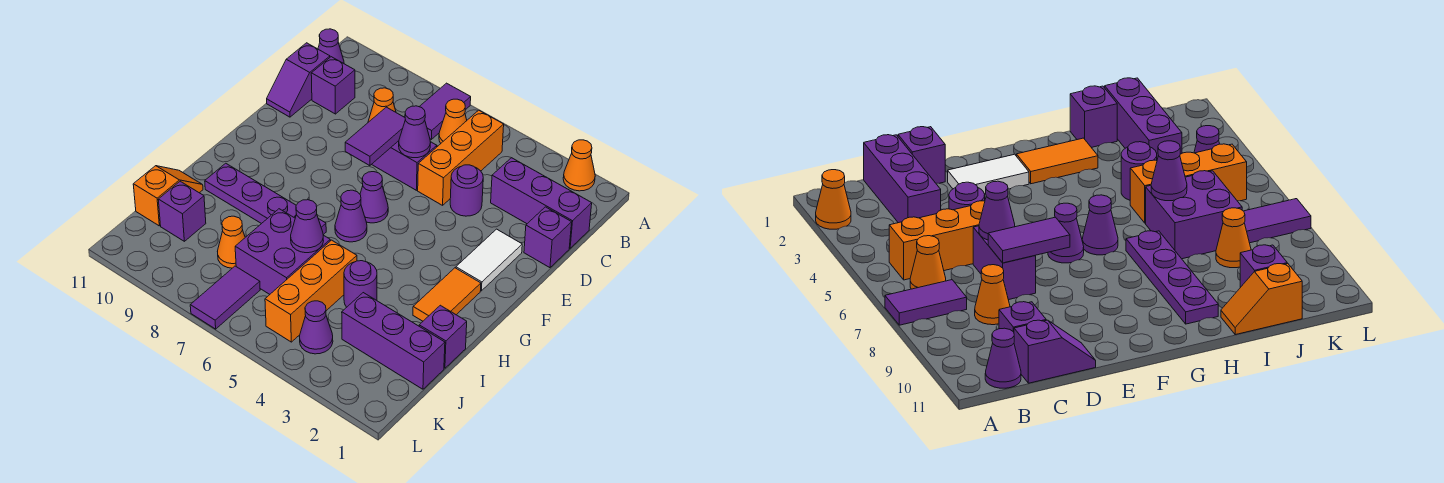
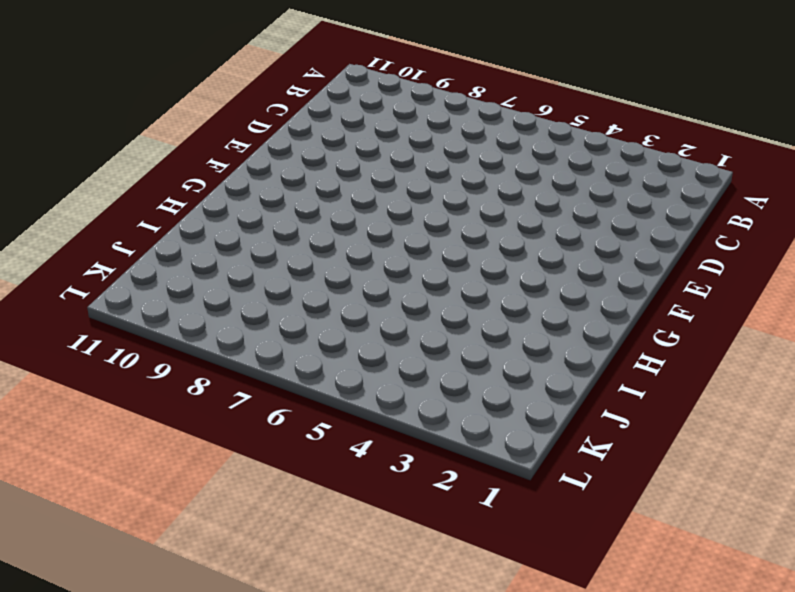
none -> orange 1x1 cone [563,140,595,191]
none -> purple 1x2 tile [419,83,471,139]
none -> orange 1x3 brick [418,110,504,205]
none -> orange 1x1 cone [439,99,467,143]

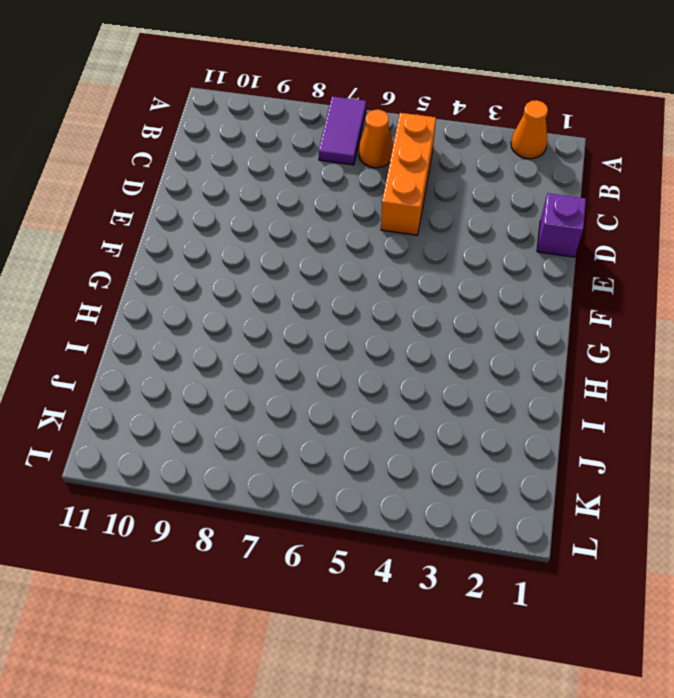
none -> purple 1x1 cone [318,29,344,63]
none -> purple 1x3 brick [491,158,592,248]
none -> orange 1x1 cone [368,88,396,122]
none -> purple 1x1 brick [311,57,355,114]

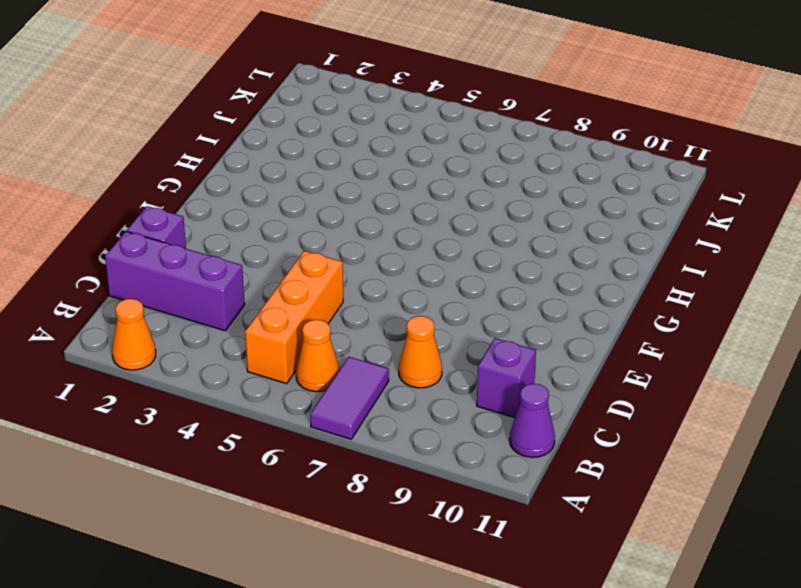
none -> purple 1x2 slope [267,43,330,117]
none -> purple 1x1 round brick [450,165,483,216]
none -> purple 1x2 brick [371,141,437,190]
none -> white 1x2 tile [456,229,522,291]

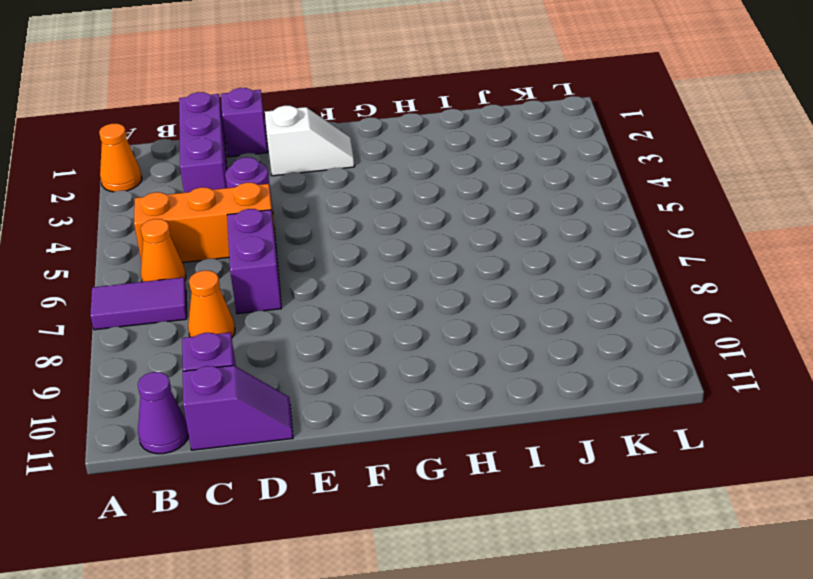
white 1x2 slope [265,106,355,176] -> white 1x2 tile [456,229,522,291]
none -> purple 1x1 cone [360,172,388,223]
none -> orange 1x2 tile [413,268,481,321]
none -> purple 1x1 cone [335,190,367,242]
none -> purple 1x4 plate [205,163,326,235]

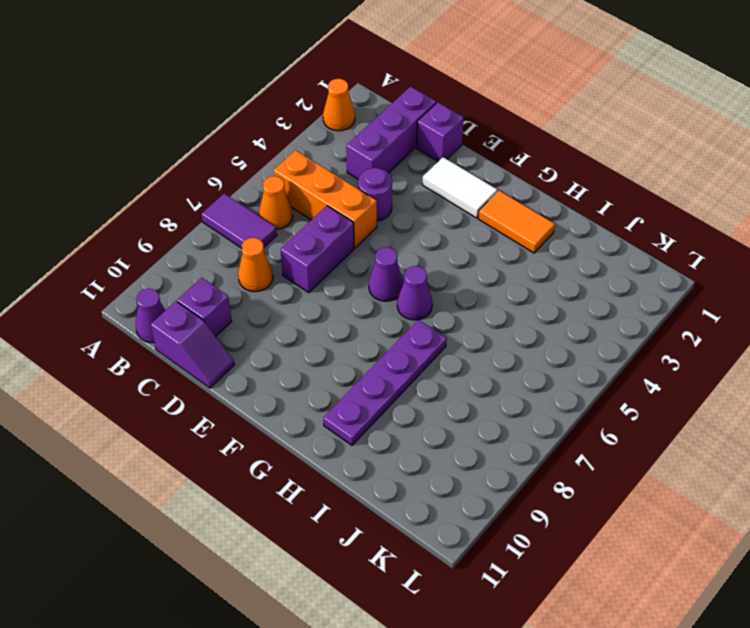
none -> purple 1x1 brick [419,305,467,368]
none -> purple 1x1 round brick [344,261,377,307]
none -> orange 1x3 brick [265,240,357,342]
none -> purple 2x2 brick [235,209,330,294]

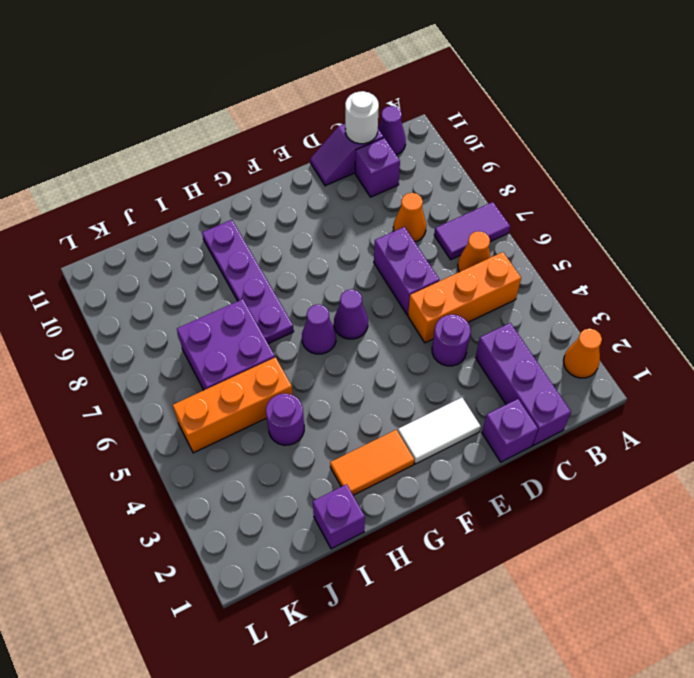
white 1x1 round brick [345,91,379,144] -> none
none -> orange 1x2 slope [133,166,203,226]
none -> purple 1x3 brick [342,293,445,389]
none -> orange 1x1 cone [217,216,245,268]
none -> purple 1x1 brick [158,181,206,241]

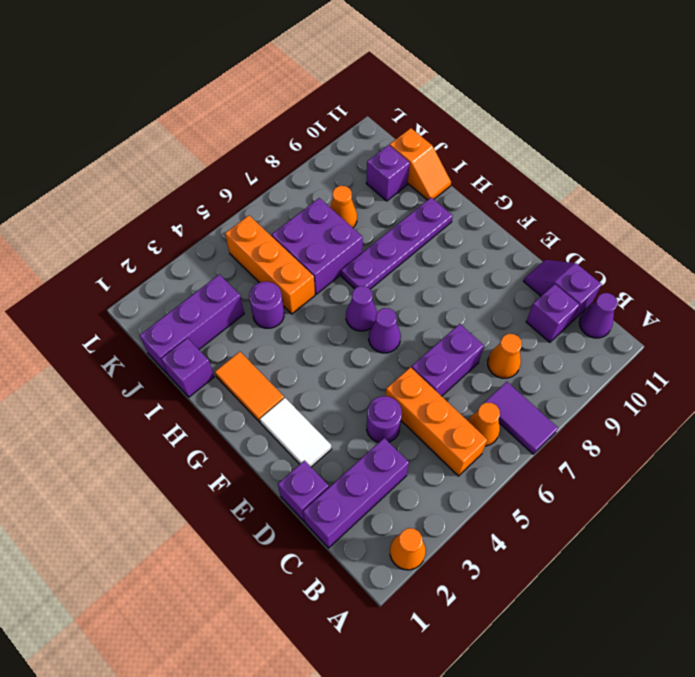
none -> purple 1x1 cone [299,301,333,354]
none -> purple 1x2 tile [190,266,260,329]
none -> purple 1x1 cone [399,106,431,158]
none -> purple 1x2 tile [345,107,405,166]

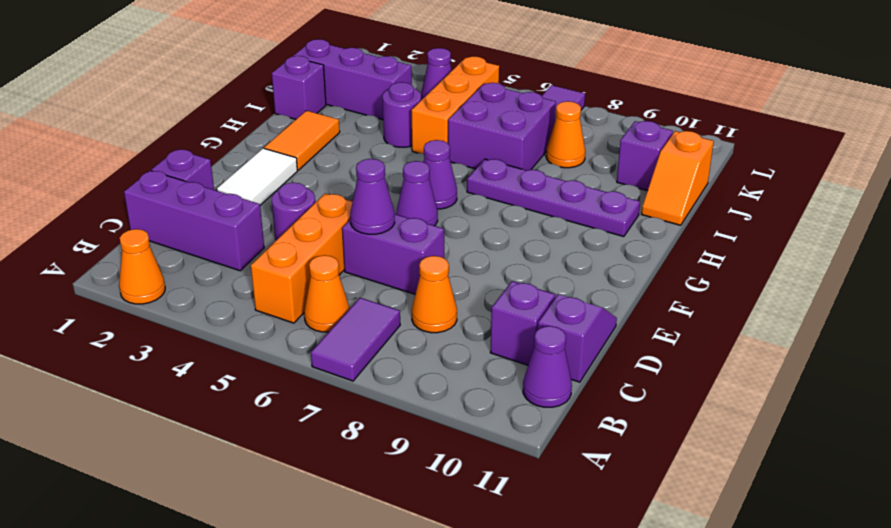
none -> purple 1x2 tile [345,107,405,166]
none -> purple 1x1 cone [291,200,323,253]

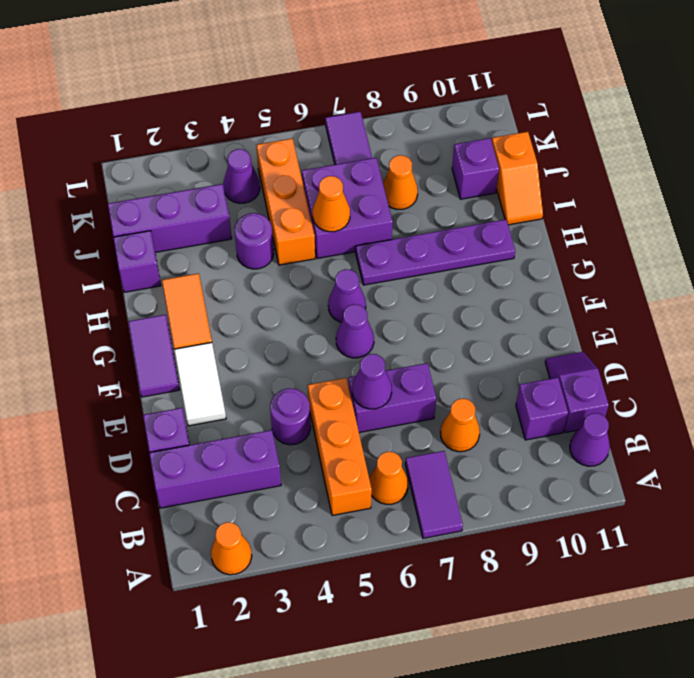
purple 1x2 tile [128,315,179,397] -> purple 1x2 tile moved to [345,107,405,166]
orange 1x1 cone [313,176,350,232] -> purple 1x1 cone [291,200,323,253]

